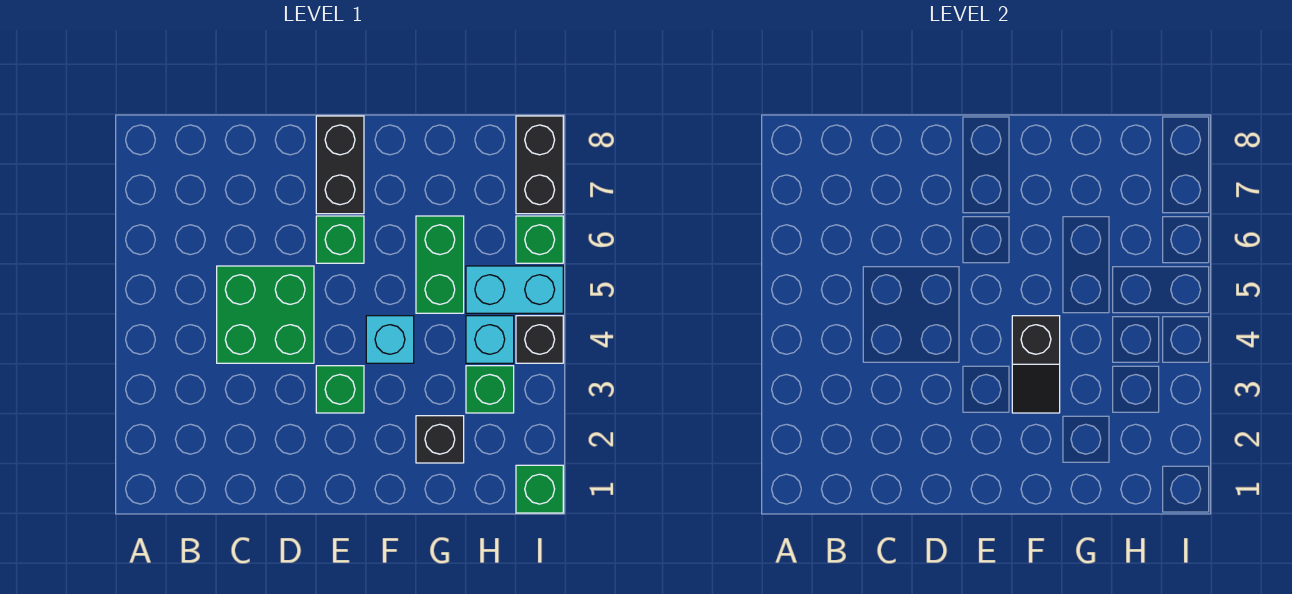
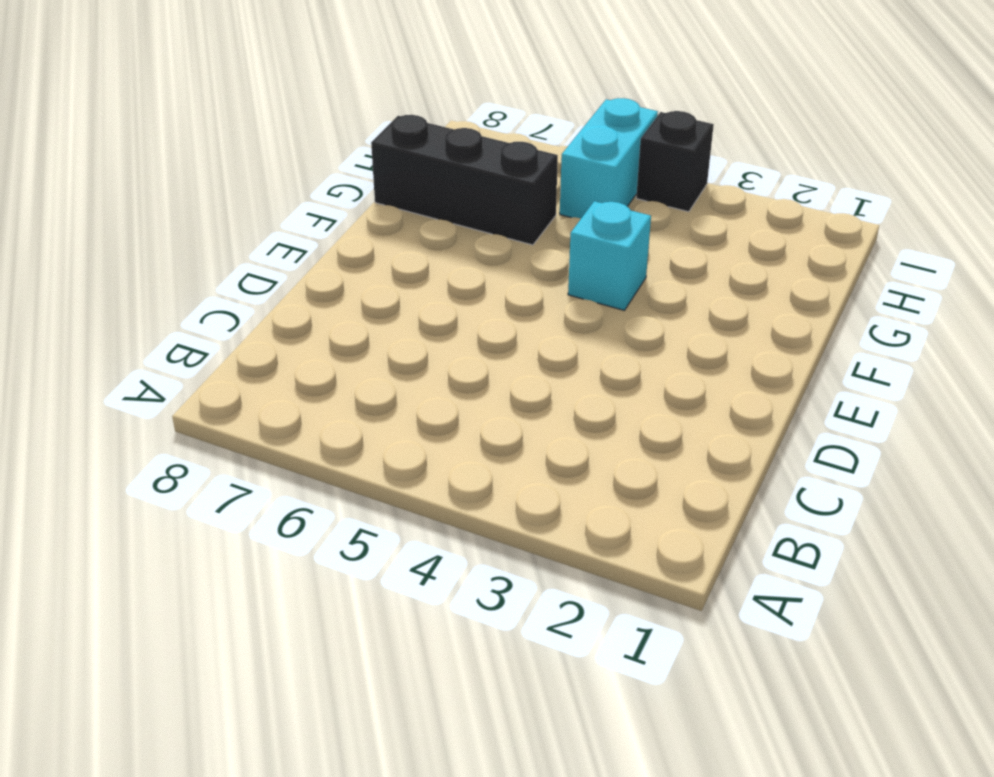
black 1x3 brick [371,115,558,245] -> green 1x2 brick [416,216,464,313]
none -> green 2x2 brick [217,266,314,363]
none -> green 1x1 brick [316,366,364,413]
none -> green 1x1 brick [316,216,364,263]

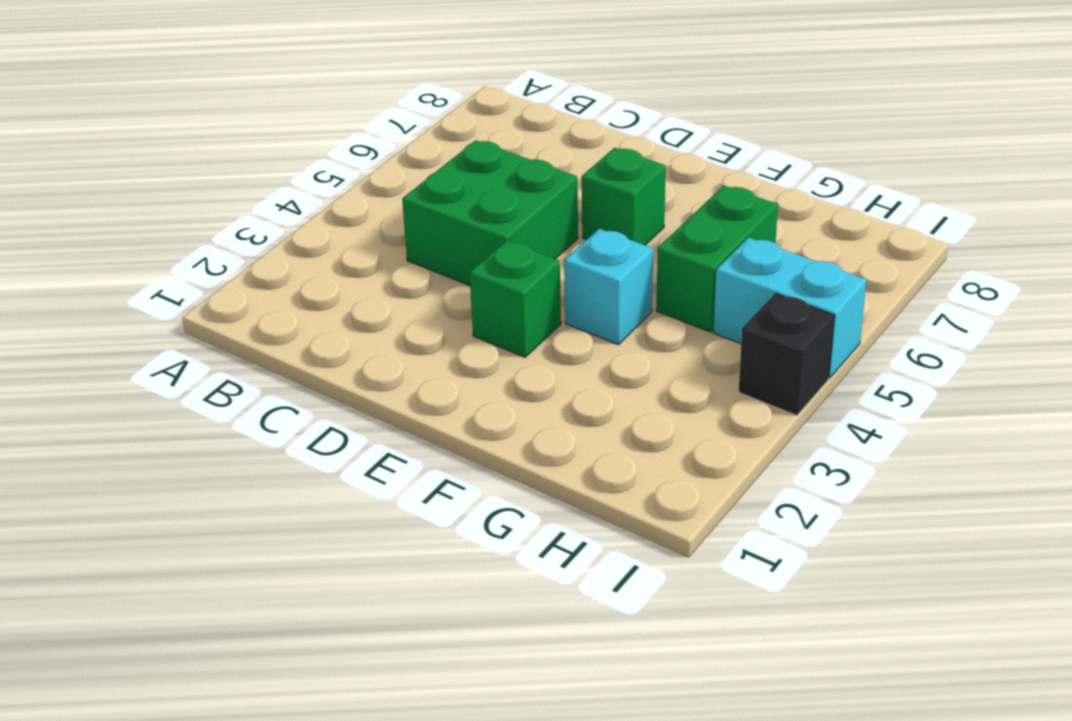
none -> black 1x2 brick [316,116,364,214]
none -> black 1x1 brick [416,416,464,463]
none -> green 1x1 brick [466,366,514,413]

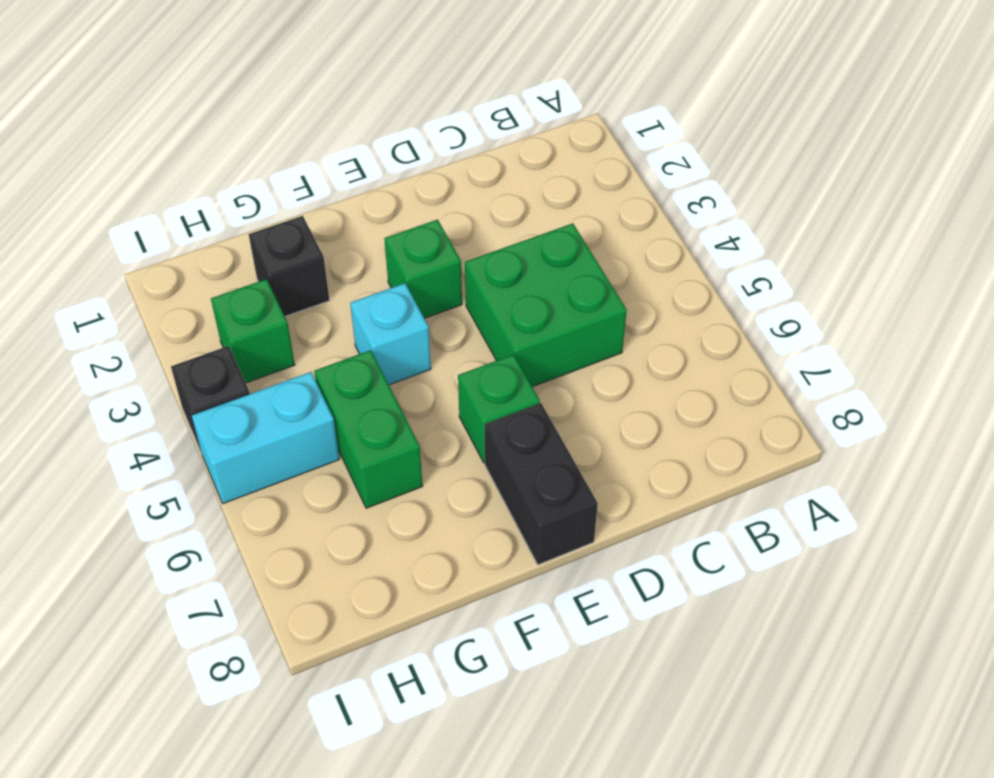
none -> cyan 1x1 brick [466,316,514,363]
none -> green 1x1 brick [516,465,563,513]
none -> green 1x1 brick [516,216,563,263]

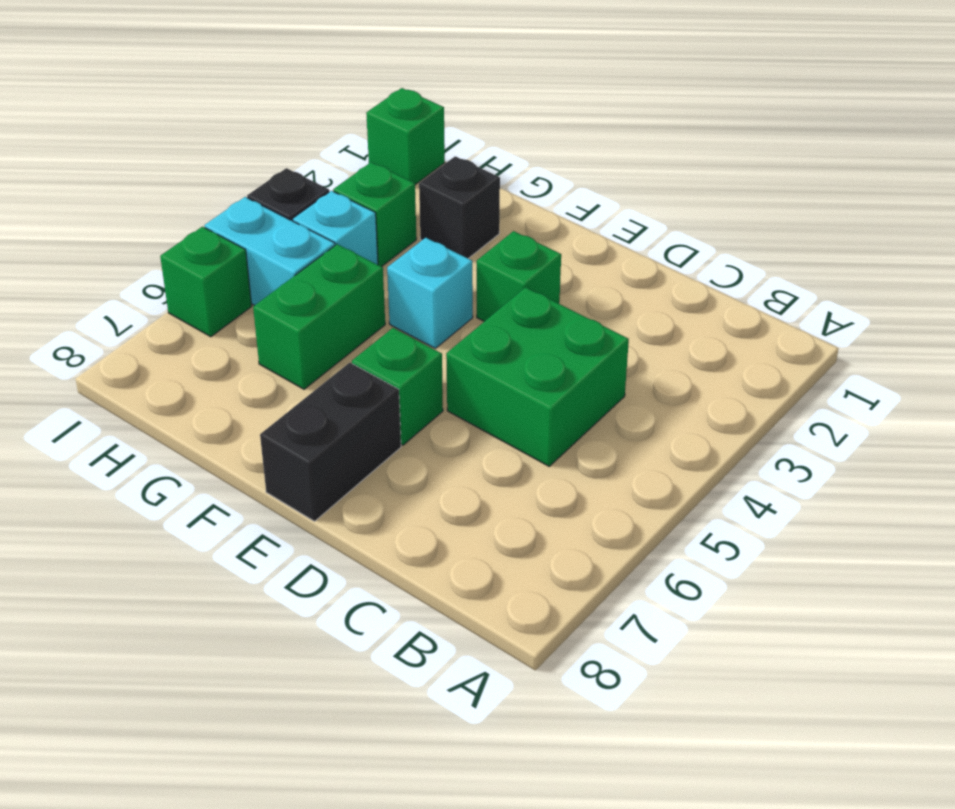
none -> black 1x2 brick [516,116,563,214]
none -> black 1x2 slope [1012,316,1060,413]

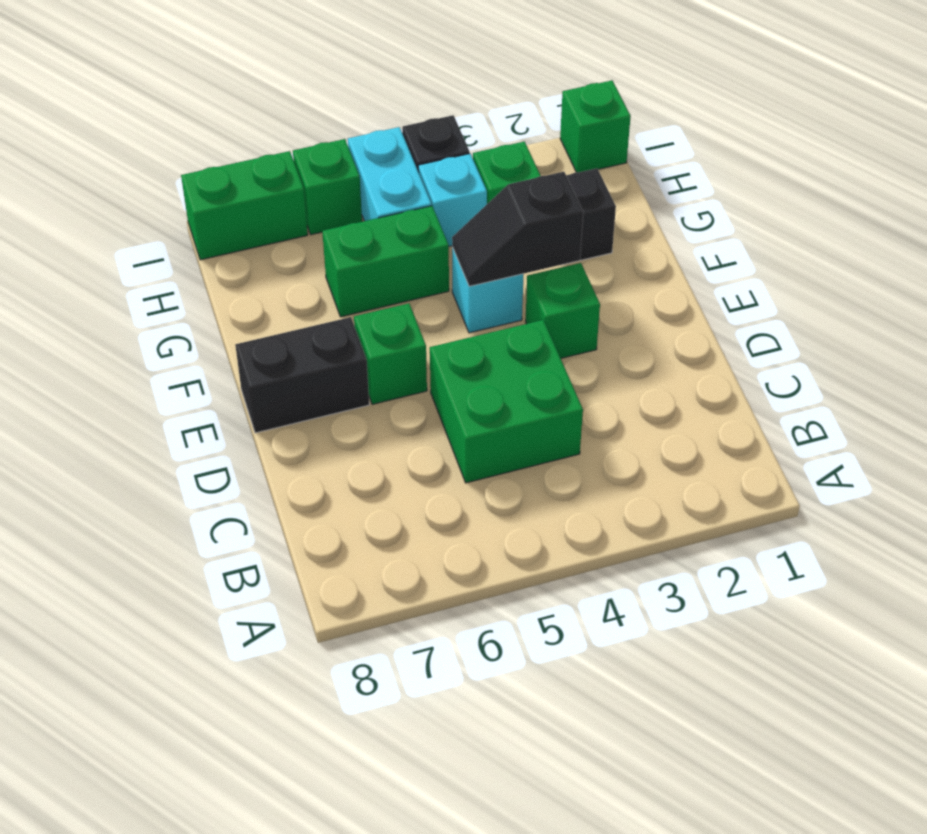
black 1x2 slope [452,172,583,286] -> black 1x2 slope turned to [1012,316,1060,413]
green 1x2 brick [181,151,308,260] -> black 1x2 brick [516,116,563,214]

